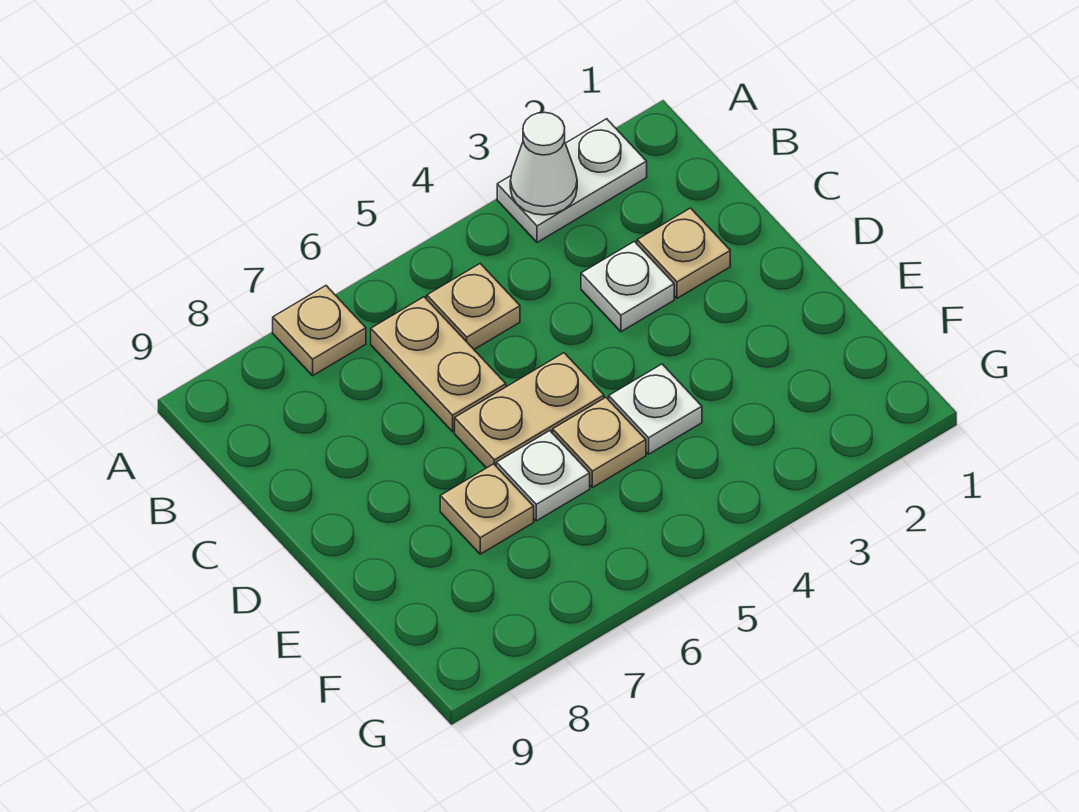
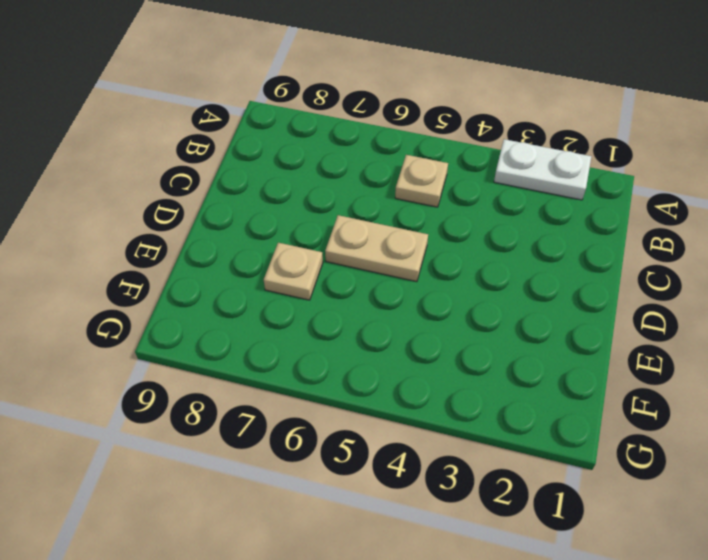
none -> tan 1x1 plate [273,286,366,376]
none -> tan 1x2 plate [371,297,506,432]
none -> tan 1x1 plate [637,208,730,298]

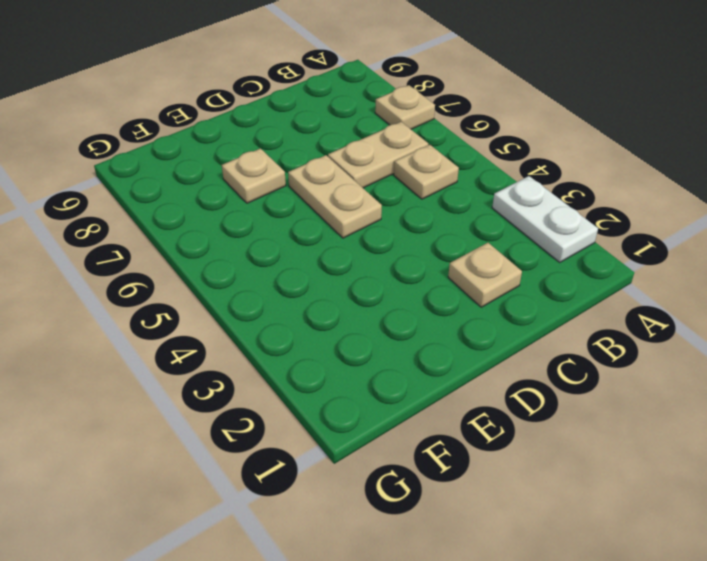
none -> white 1x1 plate [581,241,674,332]
none -> white 1x1 plate [609,364,702,454]
none -> tan 1x1 plate [553,397,646,488]

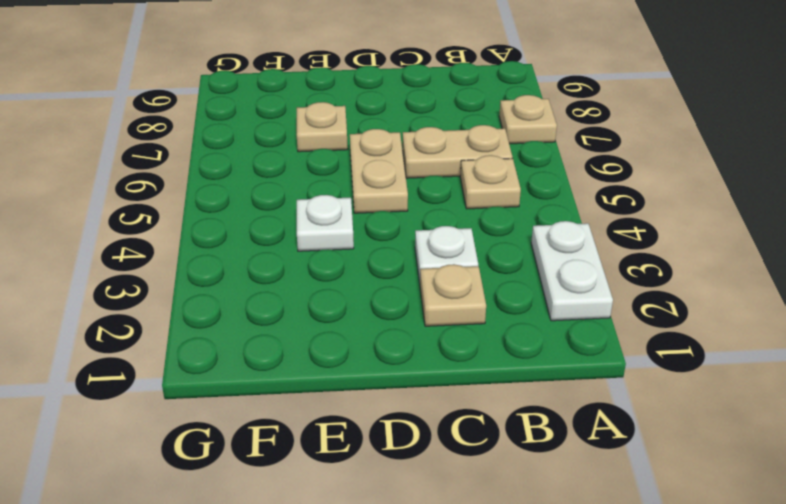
none -> tan 1x1 plate [553,397,646,488]
none -> white 1x1 plate [496,431,590,521]
none -> white 1x1 cone [510,112,577,215]

